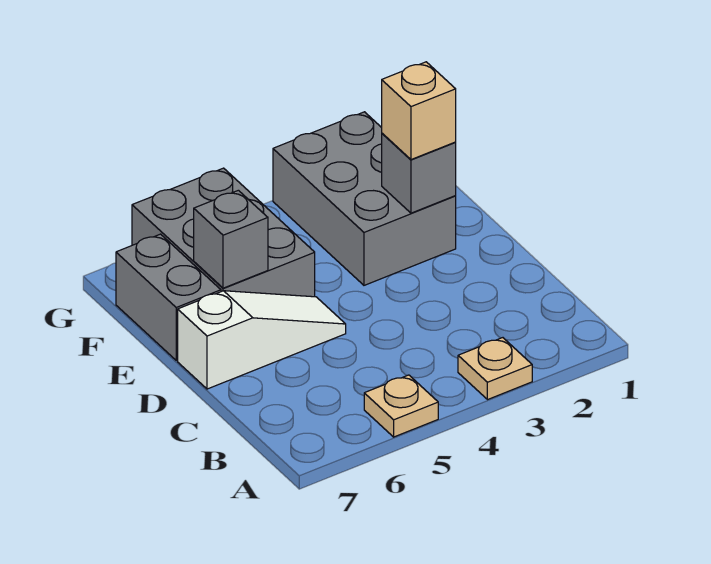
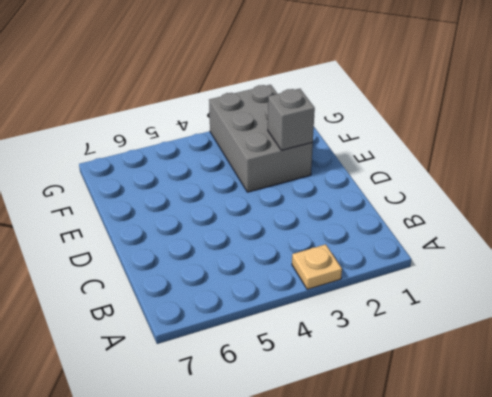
none -> tan 1x1 plate [364,375,438,437]
none -> white 1x3 slope [178,291,346,389]

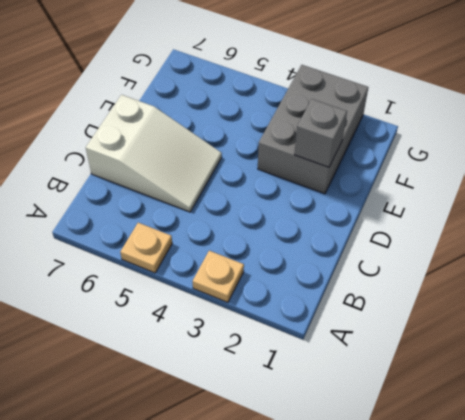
white 2x3 slope [86,95,222,212] -> white 1x3 slope [178,291,346,389]
none -> grey 2x3 brick [132,168,315,297]
none -> grey 1x2 brick [116,234,221,360]

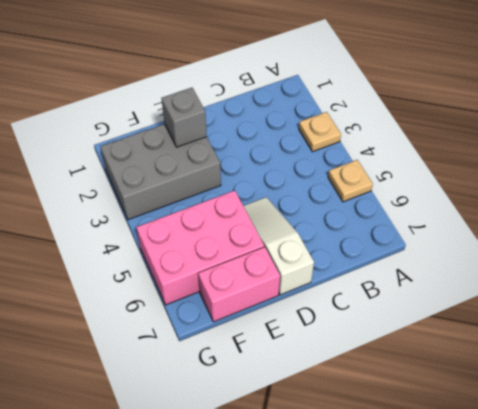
pink 2x3 brick [136,190,264,305] -> grey 2x3 brick [132,168,315,297]
pink 1x2 brick [198,247,280,322] -> grey 1x2 brick [116,234,221,360]
none -> grey 1x1 brick [194,190,268,288]
none -> tan 1x1 brick [382,62,456,160]

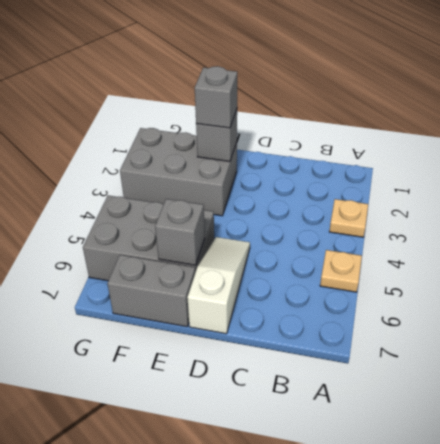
grey 1x1 brick [195,66,237,128] -> tan 1x1 brick [382,62,456,160]

